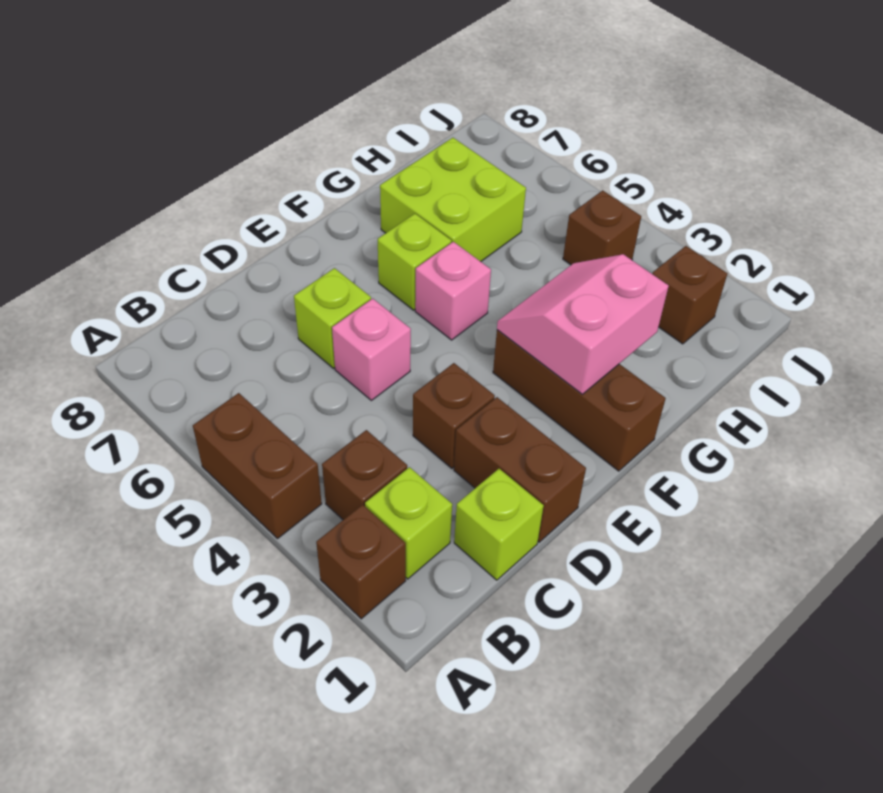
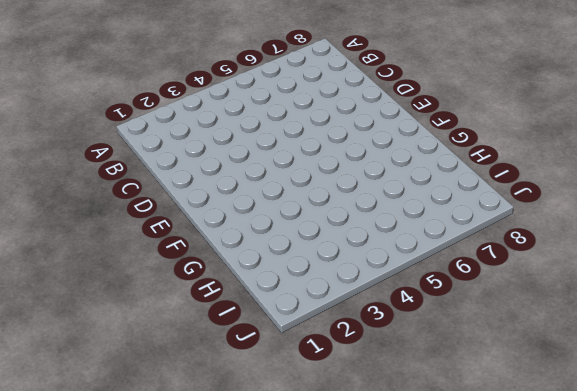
none -> brown 1x1 brick [316,505,406,619]
none -> brown 1x2 brick [193,393,322,539]
none -> lime 1x1 brick [365,467,452,579]

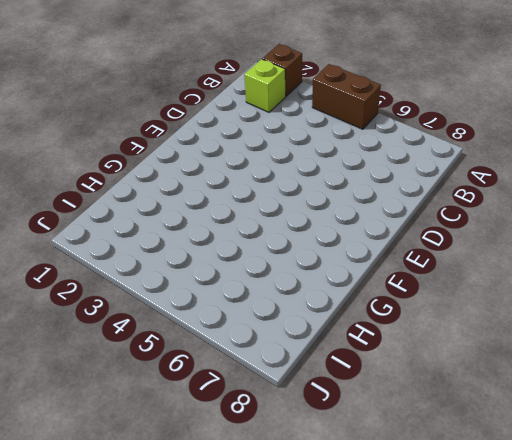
none -> brown 1x1 brick [322,430,407,520]
none -> lime 1x1 brick [454,469,544,580]
none -> brown 1x2 brick [454,397,586,542]

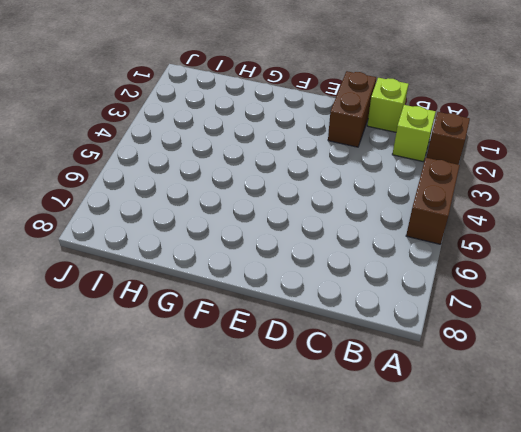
none -> brown 1x1 brick [322,430,407,520]
none -> brown 1x1 brick [413,363,495,468]
none -> pink 1x1 brick [332,299,411,400]

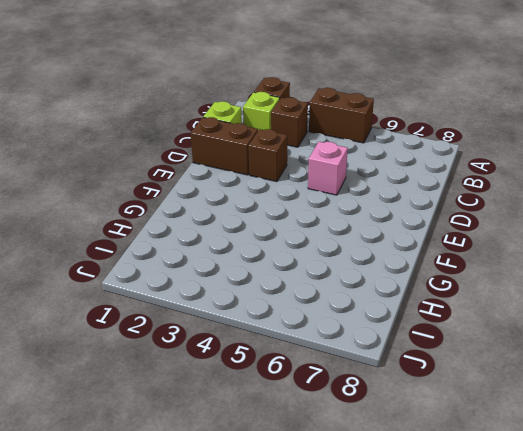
none -> lime 1x1 brick [294,268,371,368]
none -> brown 1x3 brick [493,330,666,471]
none -> pink 1x1 brick [415,242,491,340]

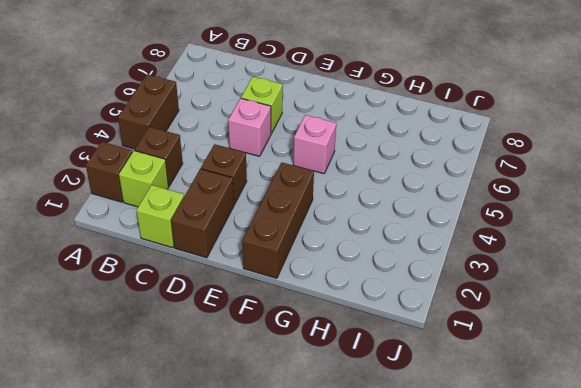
none -> lime 1x1 brick [378,214,451,310]
none -> lime 2x2 brick [380,138,526,262]
none -> brown 1x1 brick [652,246,727,344]

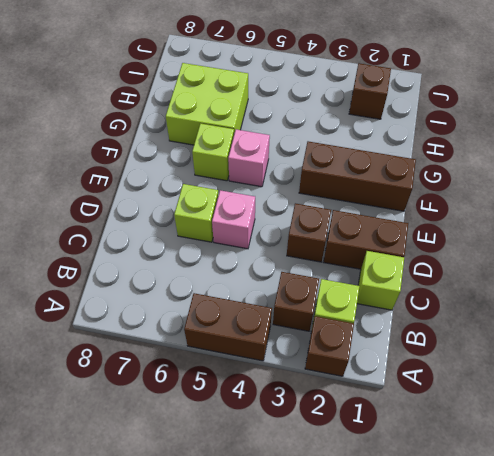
none -> brown 1x1 brick [563,190,641,265]
none -> pink 2x2 slope [497,254,669,394]

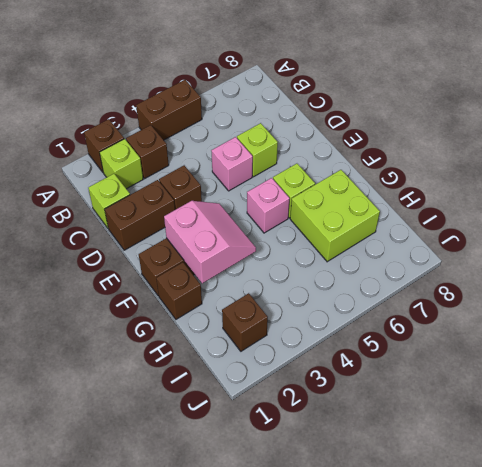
brown 1x1 brick [156,262,202,319] -> brown 1x1 brick moved to [563,190,641,265]

